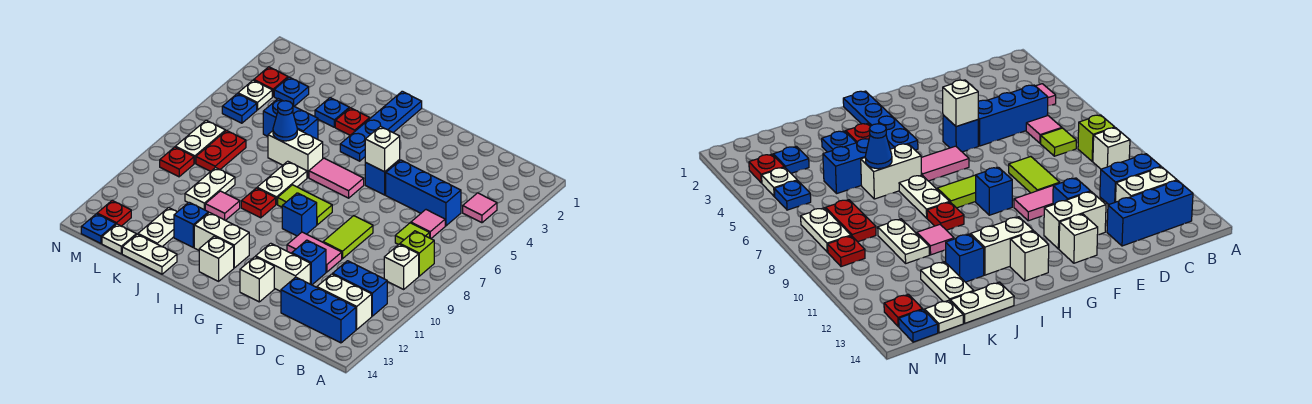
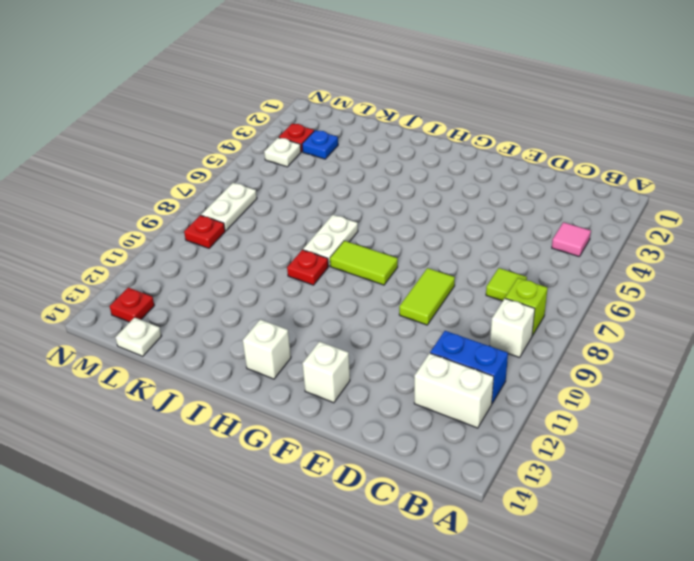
none -> blue 1x3 brick [281,277,356,343]
none -> blue 1x3 brick [386,160,461,226]
none -> pink 1x1 tile [411,210,445,239]
none -> pink 1x2 tile [287,232,342,272]

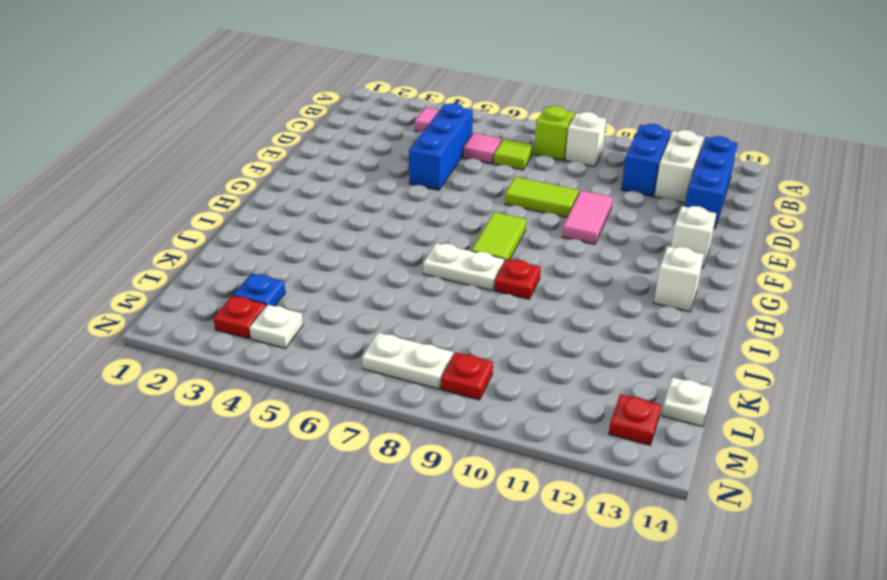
none -> blue 1x1 brick [292,240,326,285]
none -> white 1x2 brick [256,243,310,291]
none -> blue 1x1 brick [365,160,400,195]
none -> pink 1x2 tile [309,158,364,198]

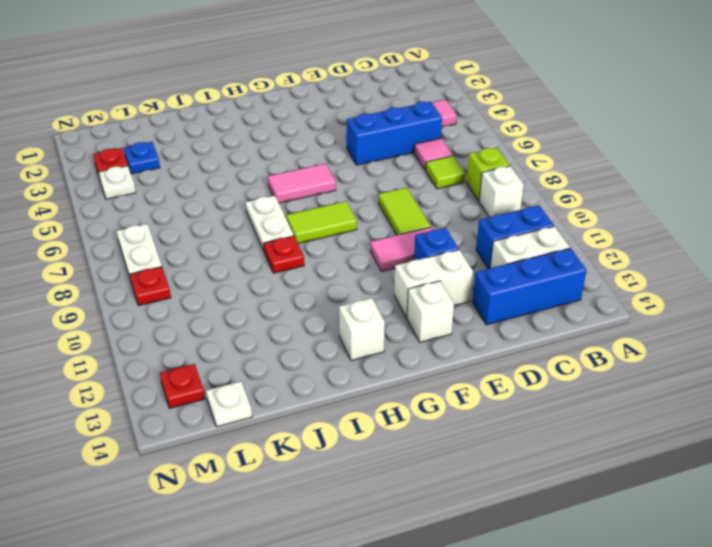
none -> blue 1x1 brick [365,160,400,195]
none -> blue 1x1 brick [282,193,317,236]
none -> blue 1x4 plate [340,91,422,161]
none -> white 1x2 brick [194,213,249,268]

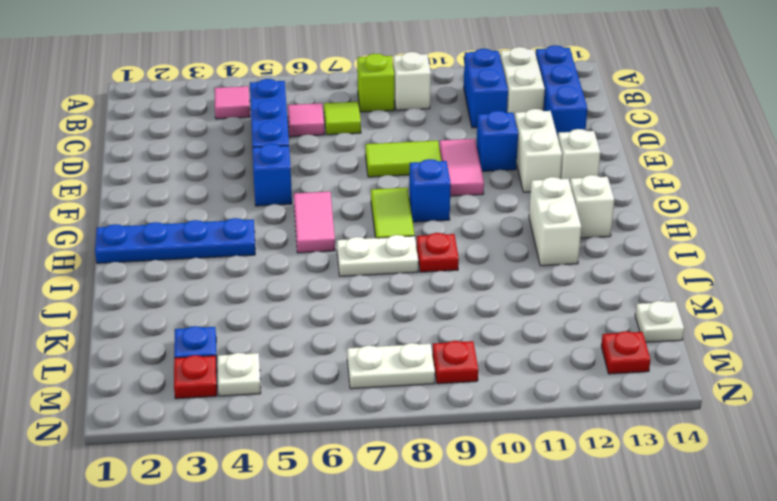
none -> red 1x1 plate [335,108,370,135]
none -> white 1x2 brick [268,129,323,178]
none -> blue 1x1 plate [315,98,349,127]
none -> blue 1x2 brick [263,99,318,139]

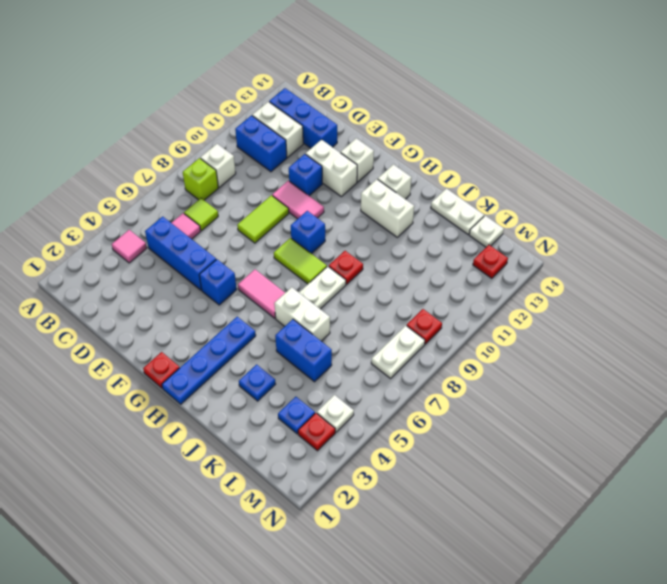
red 1x1 plate [143,352,180,388] -> red 1x1 plate moved to [335,108,370,135]
none -> pink 1x1 tile [205,191,240,220]
none -> blue 1x1 brick [174,202,208,247]
none -> white 1x2 plate [185,167,235,210]
none -> white 1x2 plate [138,208,177,247]

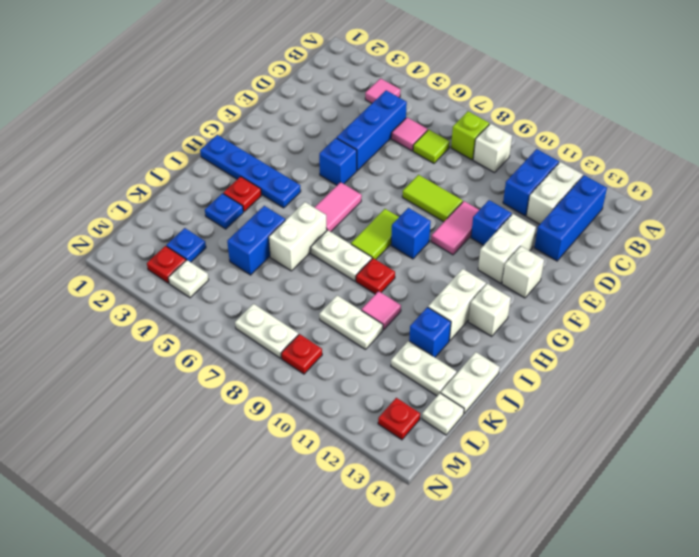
none -> red 1x2 plate [196,130,246,171]
none -> blue 1x1 plate [222,94,257,123]
none -> blue 1x1 plate [81,214,116,243]
none -> white 1x1 brick [365,126,400,172]

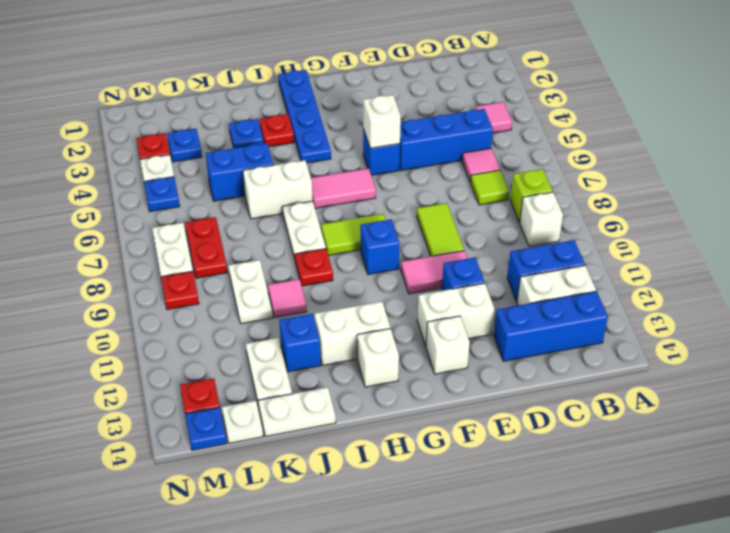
none -> blue 1x1 cone [273,101,297,141]

